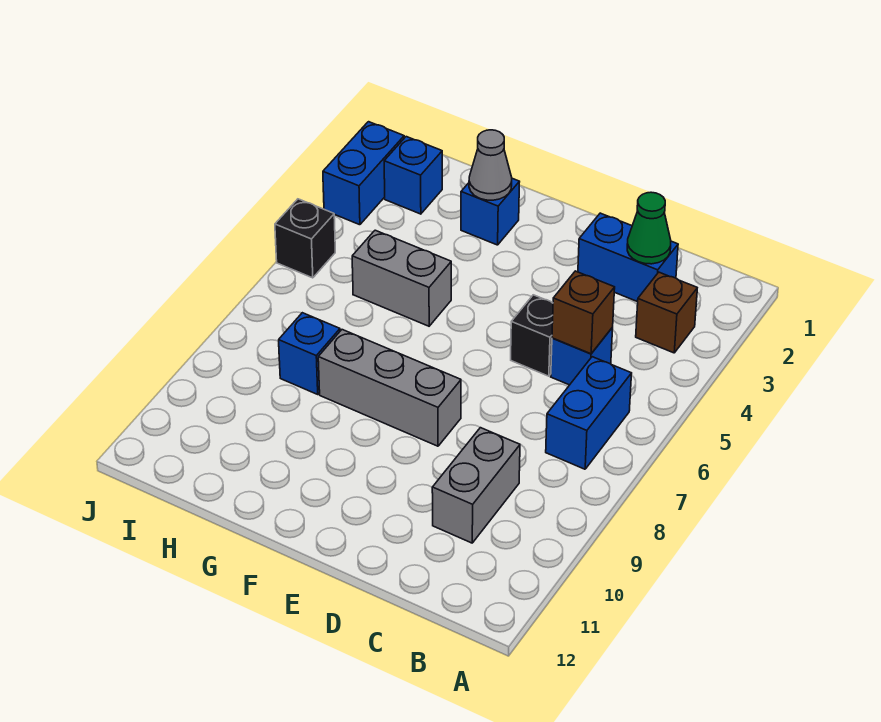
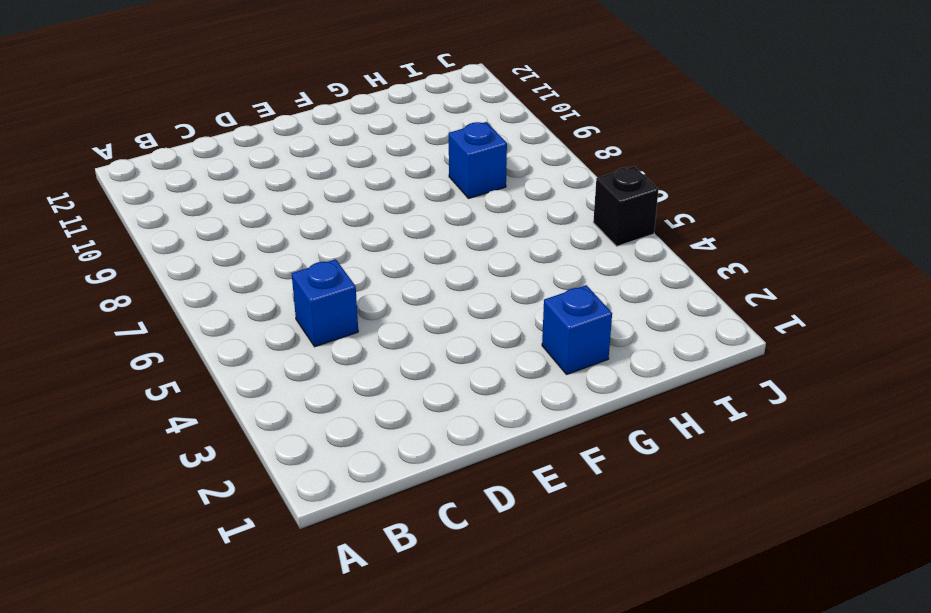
none -> brown 1x1 brick [636,272,697,353]
none -> blue 1x2 brick [546,357,632,469]
none -> blue 1x2 brick [578,213,678,302]

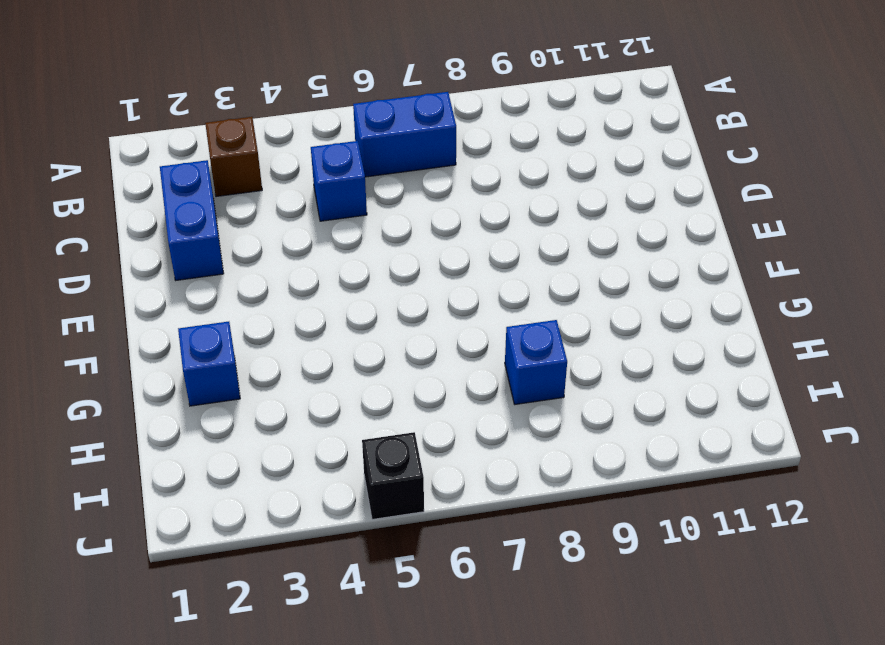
none -> grey 1x2 brick [432,428,520,543]
none -> black 1x1 brick [511,295,553,376]
none -> grey 1x3 brick [318,330,461,446]

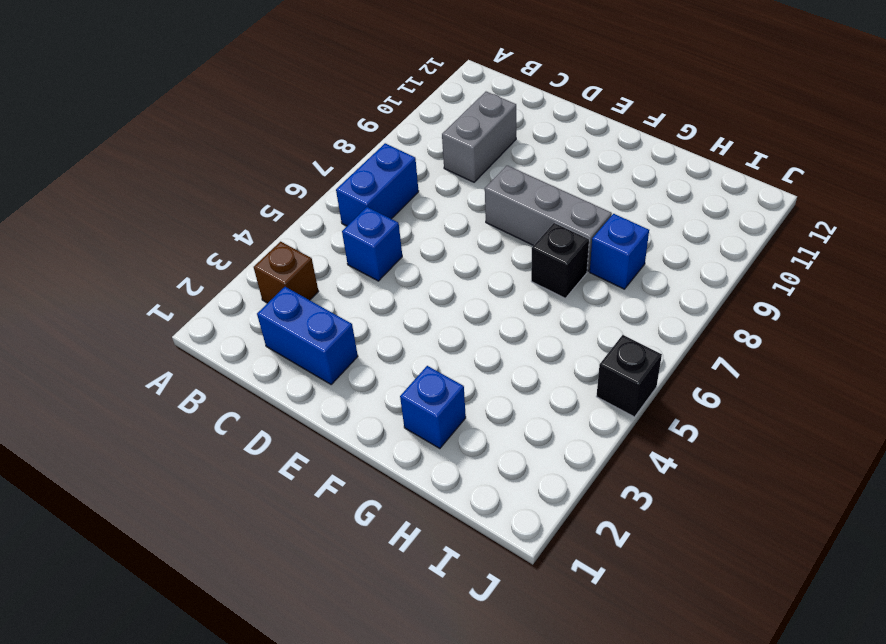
black 1x1 brick [531,223,589,298] -> black 1x1 brick moved to [511,295,553,376]
none -> grey 1x2 brick [352,230,451,326]
none -> blue 1x1 brick [384,137,442,214]
none -> blue 1x2 brick [323,122,404,225]

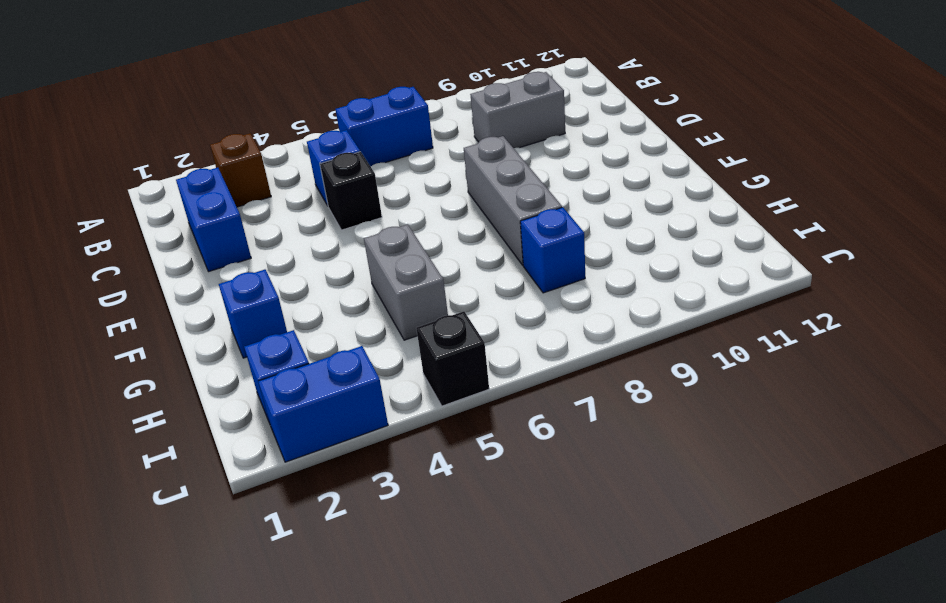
none -> green 1x1 cone [627,192,671,264]
none -> brown 1x1 brick [552,271,615,354]
none -> grey 1x1 cone [469,130,512,200]

